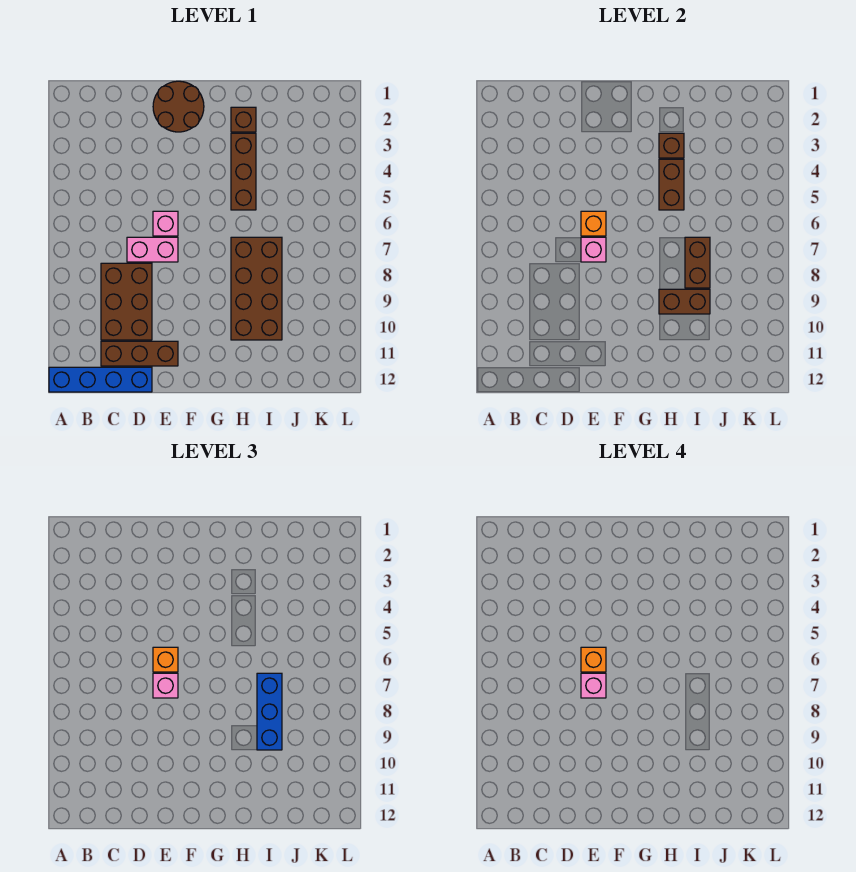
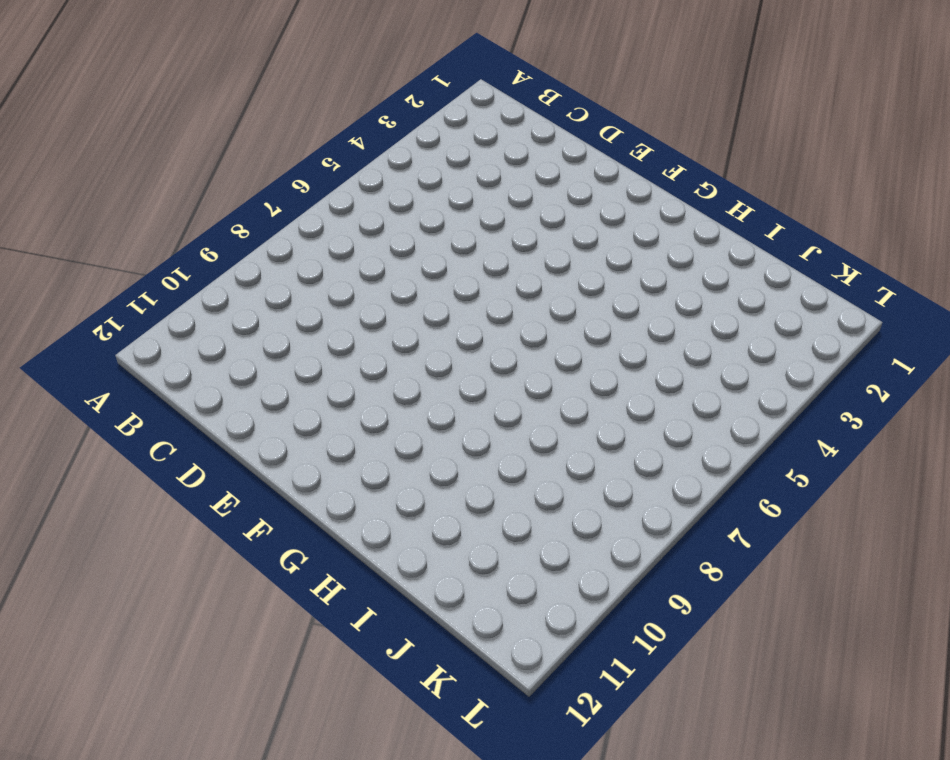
none -> blue 1x4 brick [49,367,152,392]
none -> brown 2x3 brick [101,263,152,340]
none -> brown 1x3 brick [101,341,178,366]

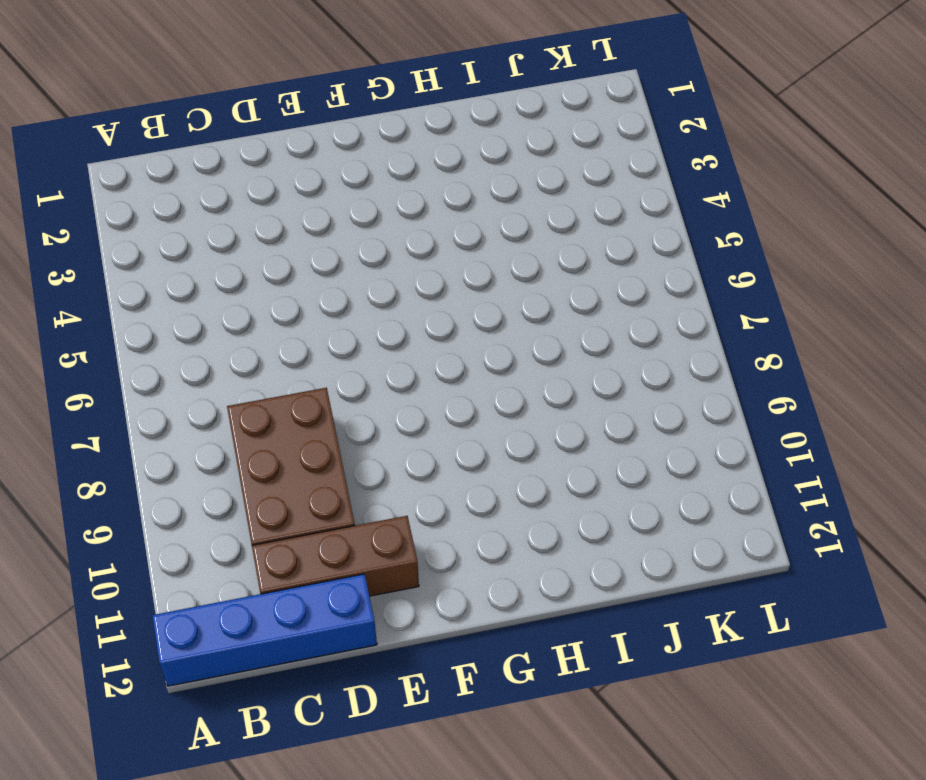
none -> pink 1x2 brick [127,237,178,262]
none -> brown 2x2 round brick [153,81,204,132]
none -> pink 1x1 brick [153,211,178,236]

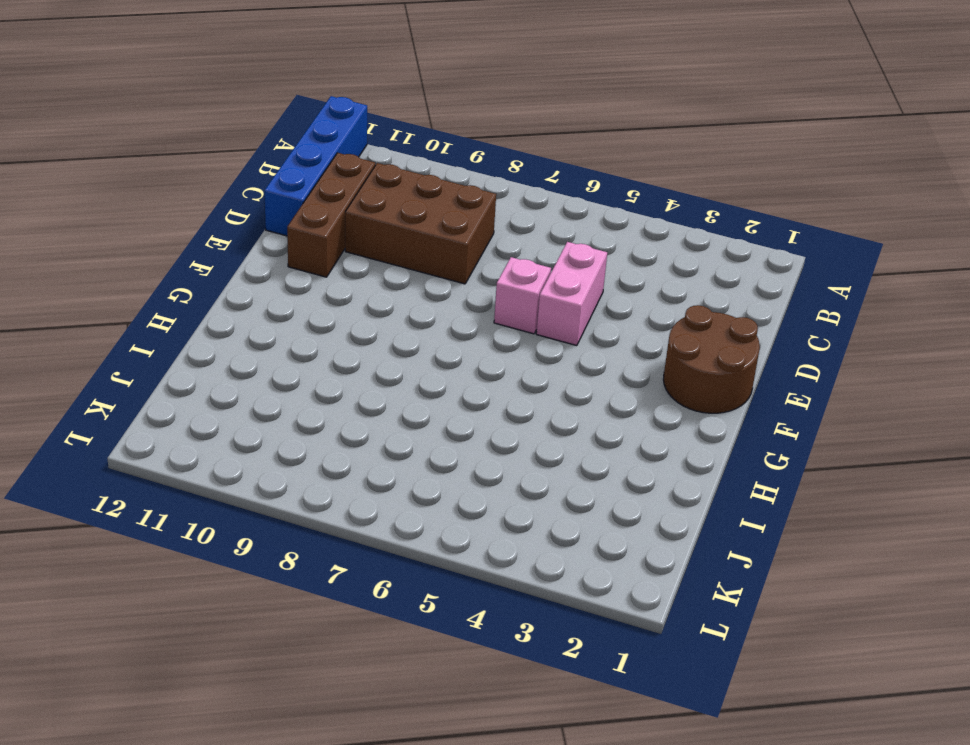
pink 1x2 brick [536,242,607,346] -> pink 1x2 brick moved to [127,237,178,262]
none -> brown 1x1 brick [231,107,256,132]
none -> brown 1x3 brick [231,133,256,210]
none -> brown 2x4 brick [231,237,282,340]

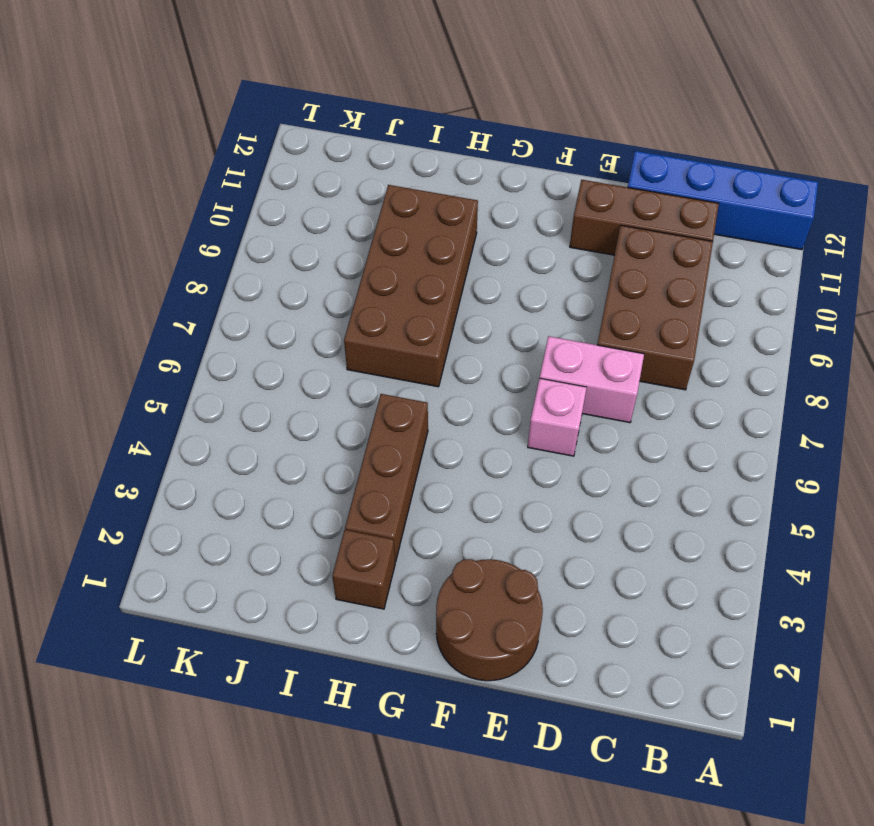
none -> orange 1x1 brick [581,211,606,236]
none -> pink 1x1 brick [581,237,606,262]
none -> brown 1x1 brick [659,133,684,158]

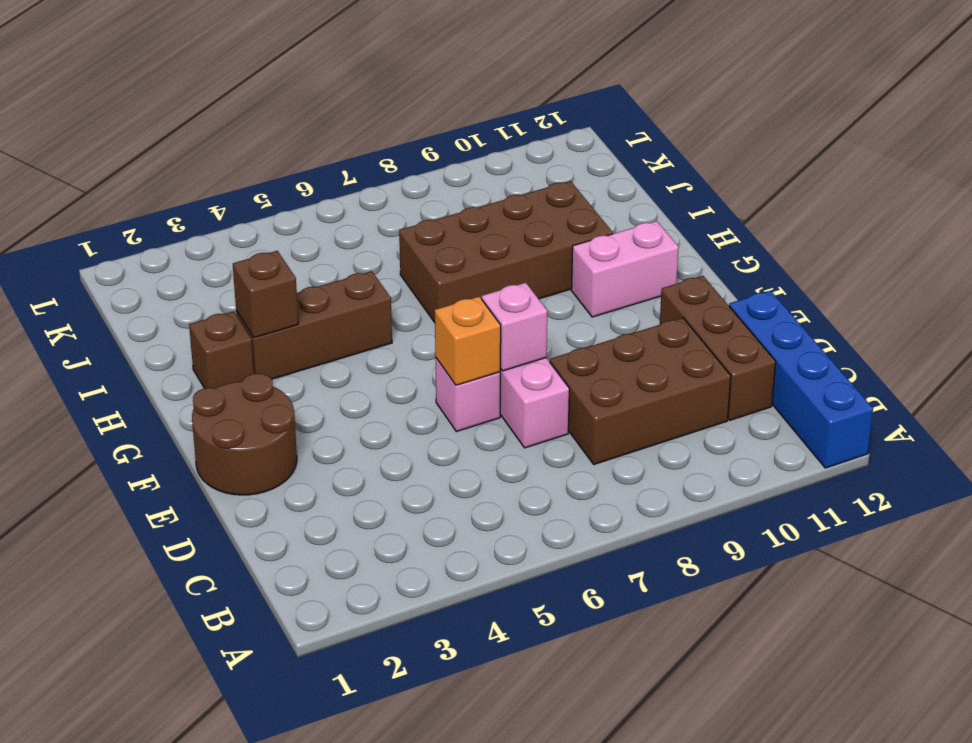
pink 1x2 brick [571,221,679,317] -> none
none -> brown 1x2 brick [659,159,684,210]
none -> brown 1x2 brick [659,289,710,314]
none -> brown 1x2 brick [685,237,710,288]

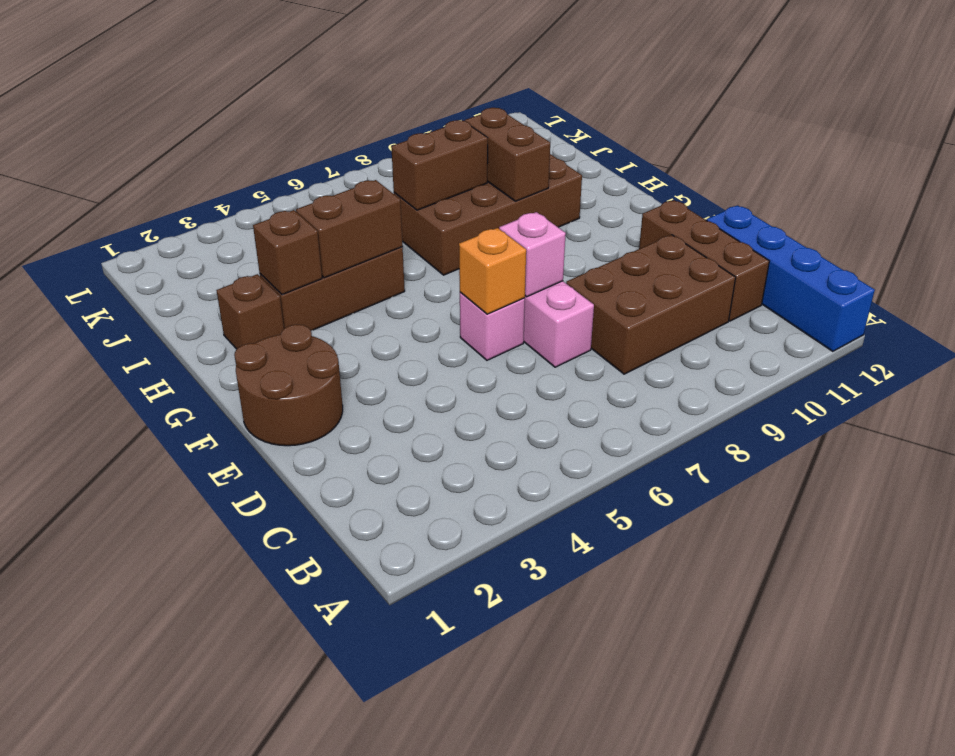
none -> orange 1x1 brick [153,647,178,672]
none -> pink 1x1 brick [153,673,178,698]
none -> blue 1x3 brick [257,673,282,750]

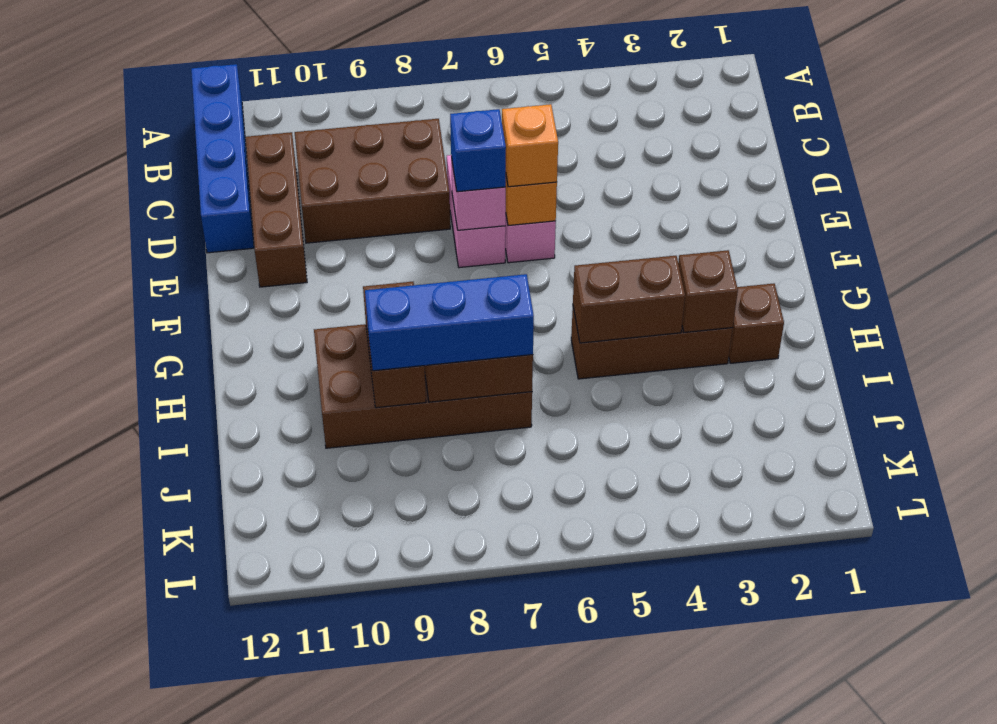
blue 1x1 brick [450,109,506,192] -> pink 1x1 brick [153,673,178,698]
none -> brown 2x2 round brick [153,81,204,132]
none -> orange 1x1 brick [581,647,606,672]
none -> pink 1x1 brick [581,673,606,698]

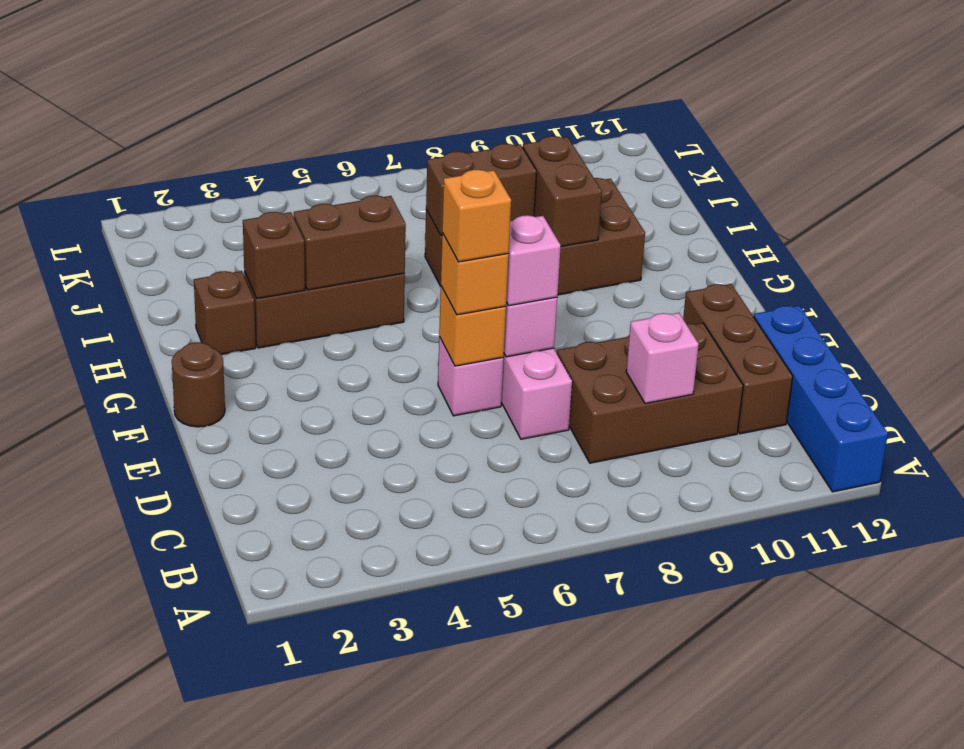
pink 1x1 brick [626,313,699,404] -> pink 1x1 brick moved to [581,673,606,698]
brown 1x1 round brick [172,342,225,427] -> brown 2x2 round brick [153,81,204,132]
none -> blue 1x3 brick [257,673,282,750]

